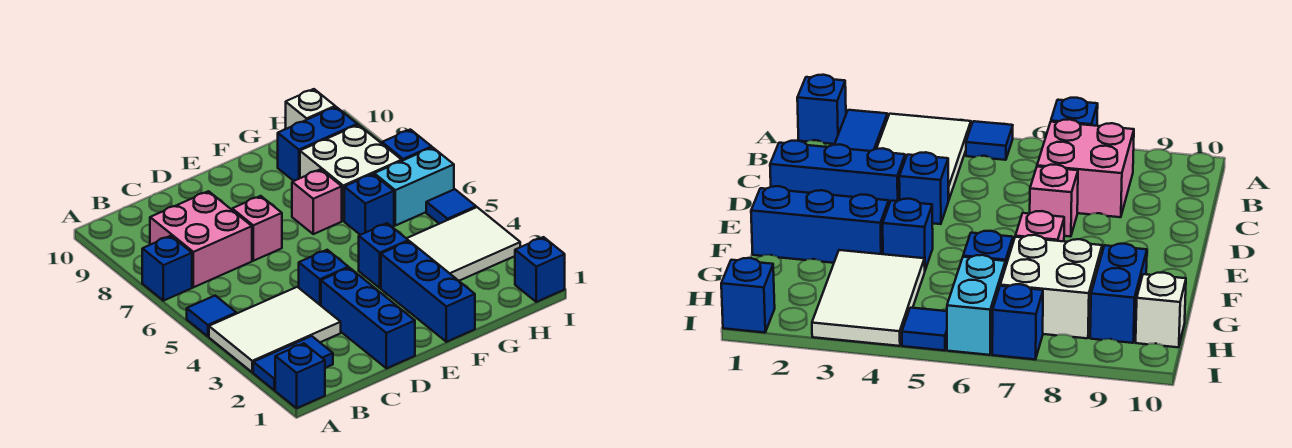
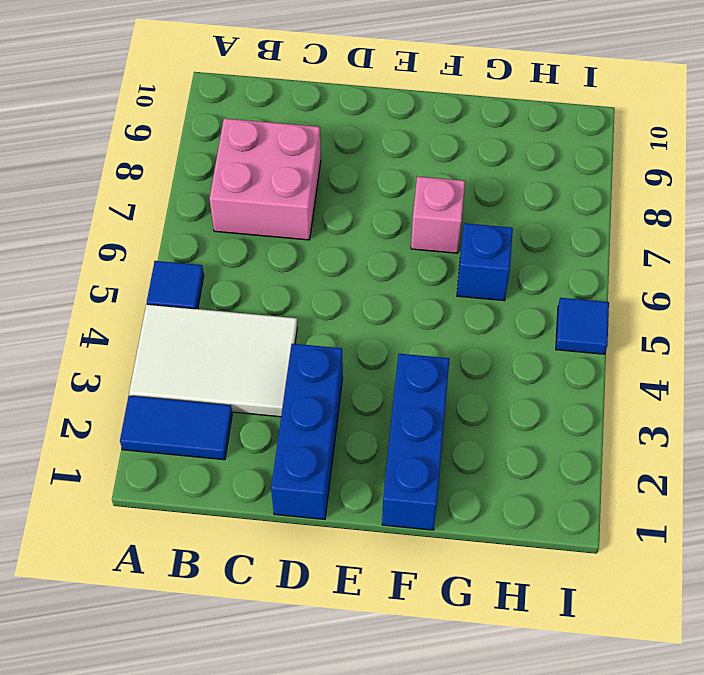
none -> blue 1x1 brick [275,343,325,408]
none -> blue 1x1 brick [142,236,192,301]
none -> blue 1x1 brick [299,250,348,305]

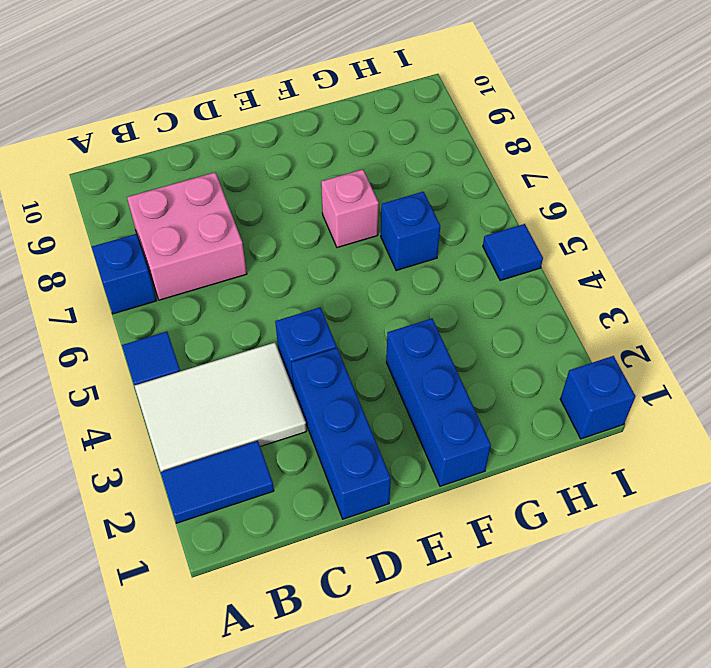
none -> blue 1x1 brick [275,343,325,408]
none -> pink 1x1 brick [232,196,282,261]
none -> blue 1x1 brick [359,223,408,288]

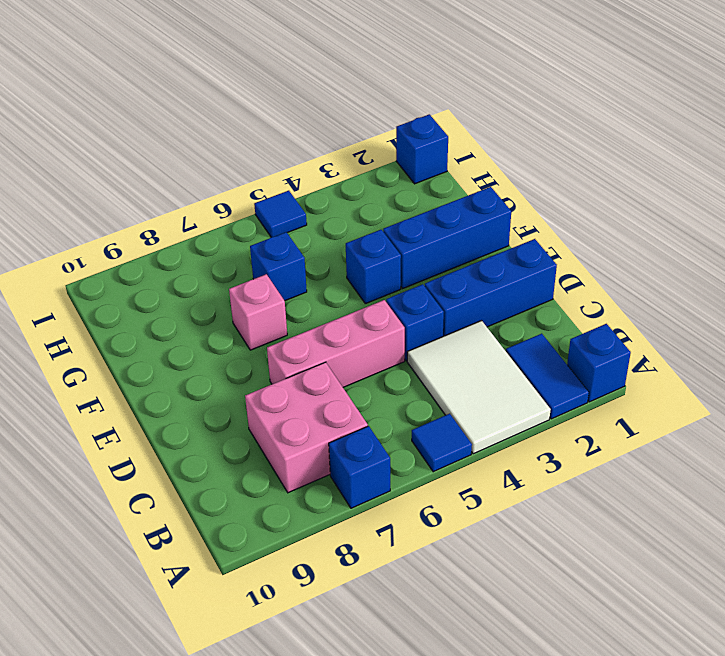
pink 1x3 brick [267,300,405,387] -> pink 1x1 brick [232,196,282,261]
none -> white 2x3 tile [406,207,520,281]
none -> white 2x2 brick [300,125,402,221]
none -> blue 1x2 brick [278,107,357,181]

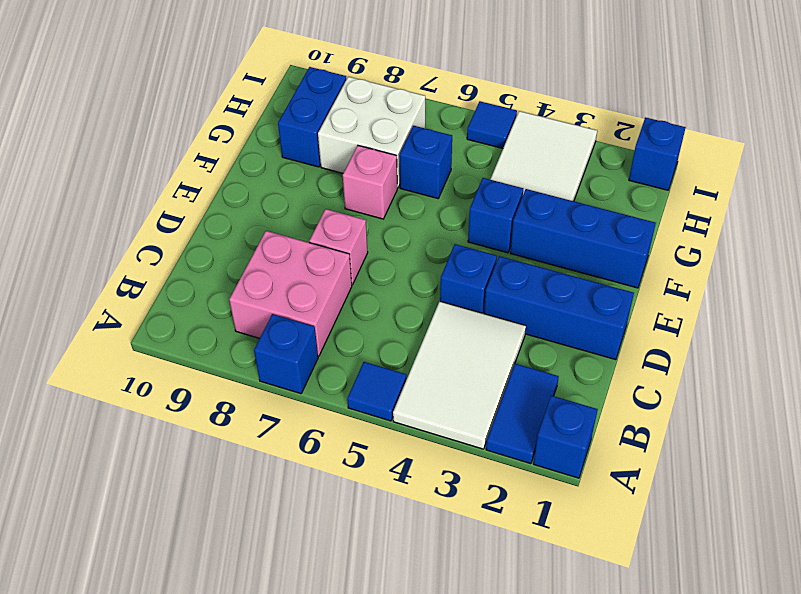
none -> cyan 1x2 brick [374,147,454,226]
none -> white 1x1 brick [286,89,335,129]
none -> blue 1x1 brick [382,130,432,161]

